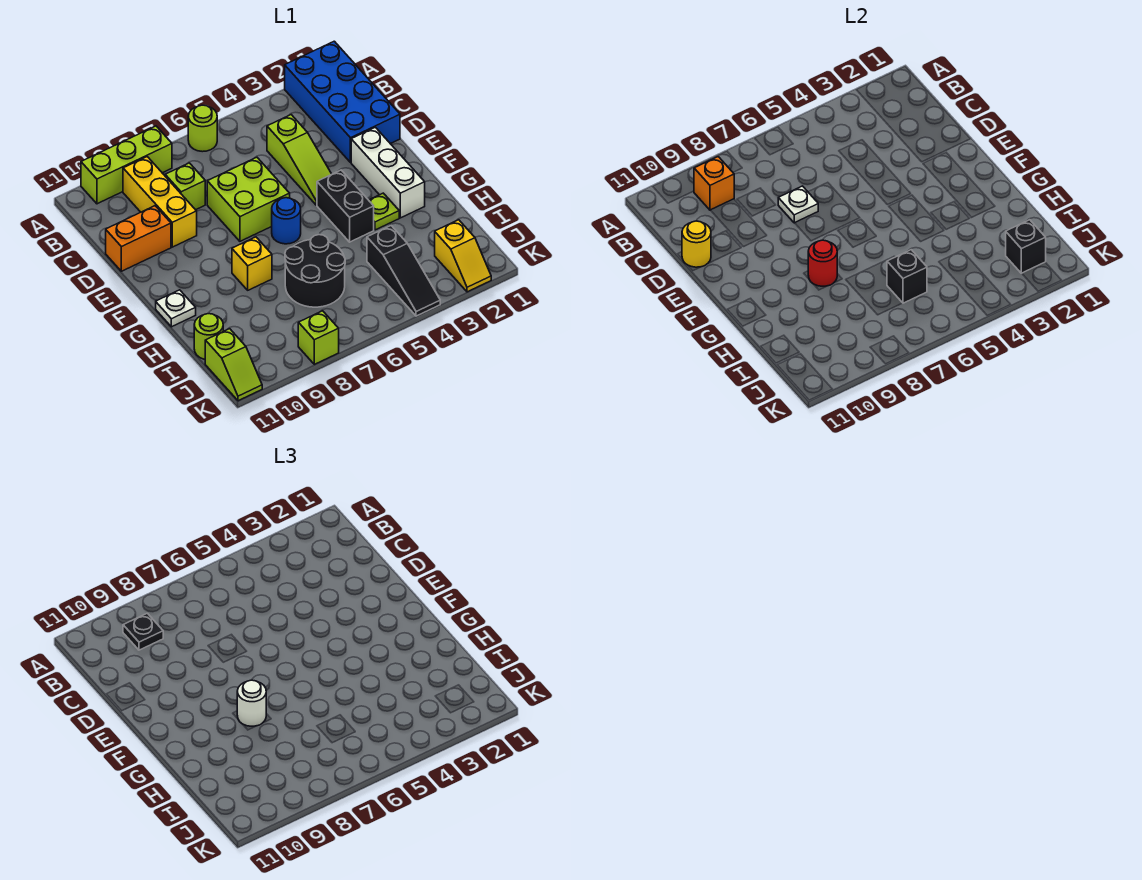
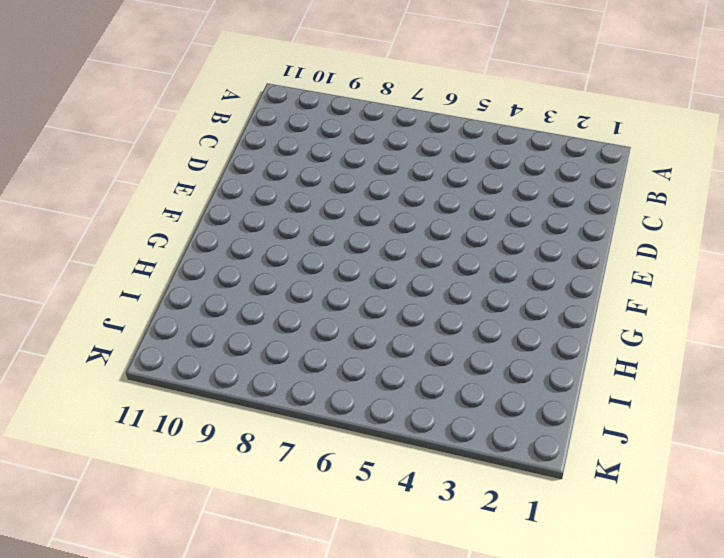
none -> blue 2x4 brick [285,41,400,162]
none -> lime 1x1 round brick [188,105,217,152]
none -> lime 1x3 brick [81,126,172,204]

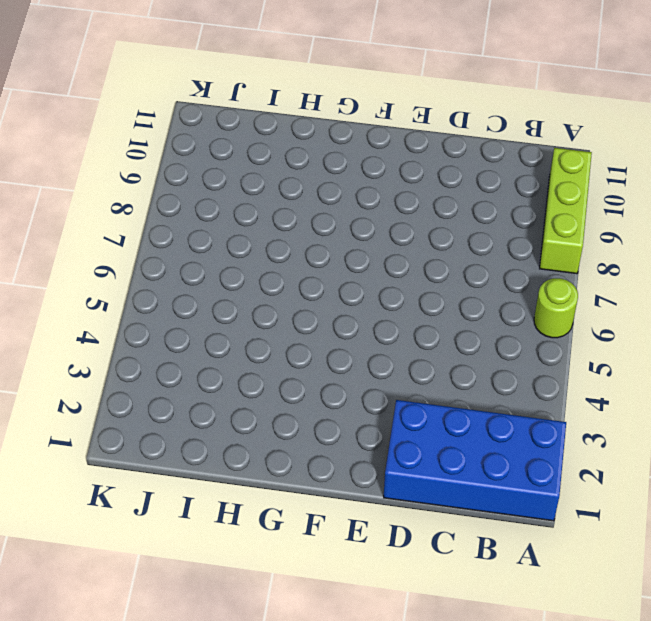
none -> yellow 1x3 brick [123,157,197,247]
none -> lime 1x3 slope [267,115,332,205]
none -> lime 1x1 brick [165,163,205,210]

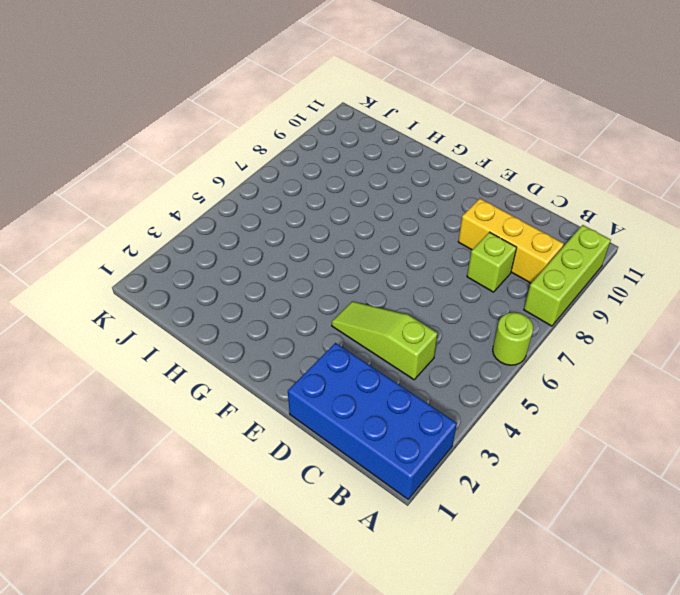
none -> lime 2x2 brick [207,157,290,241]
none -> orange 1x2 brick [106,206,171,271]
none -> white 1x3 brick [351,127,425,218]

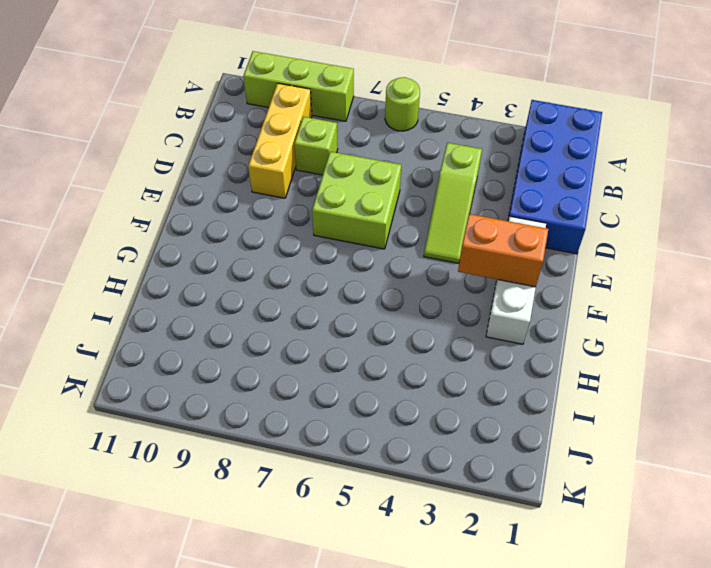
orange 1x2 brick [458,214,548,287] -> orange 1x2 brick moved to [106,206,171,271]
none -> black 1x2 brick [317,170,374,242]
none -> blue 1x1 round brick [272,198,301,244]
none -> lime 1x1 plate [369,193,399,230]

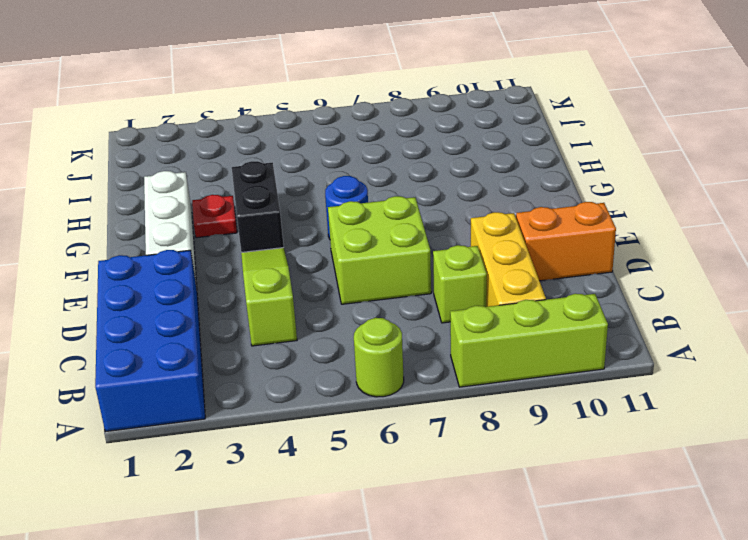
red 1x1 plate [192,195,237,238] -> lime 1x1 plate [369,193,399,230]
none -> yellow 1x1 brick [232,237,272,290]
none -> white 1x1 plate [156,290,196,327]
none -> black 2x2 round brick [285,235,345,307]

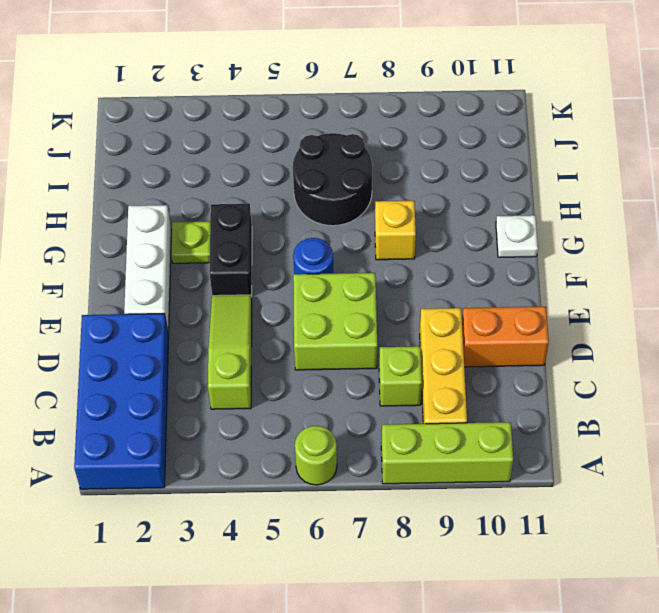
none -> black 1x3 slope [367,226,440,316]
none -> lime 1x1 round brick [194,314,223,359]
none -> yellow 1x2 slope [435,220,491,292]

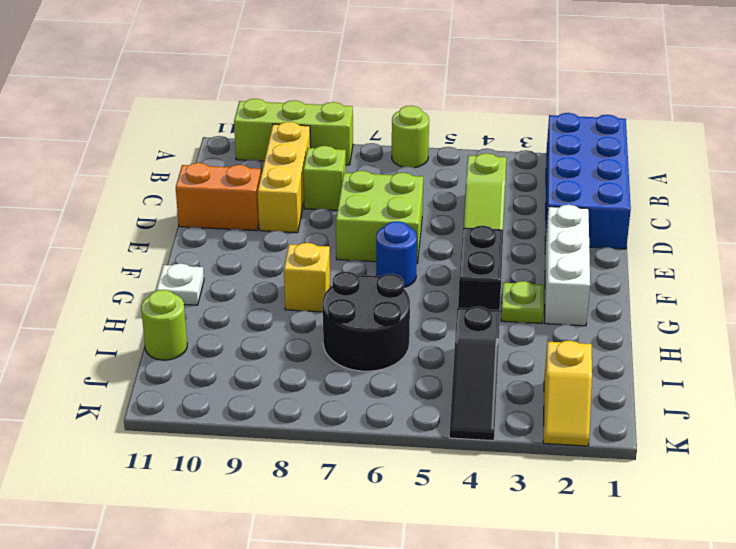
none -> lime 1x2 slope [205,329,262,401]
none -> lime 1x1 brick [298,311,339,364]
none -> orange 1x1 brick [694,157,734,210]

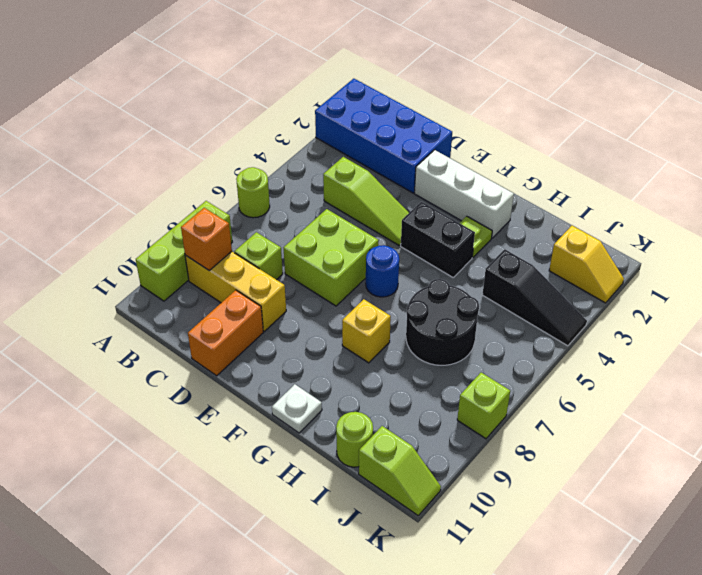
none -> white 1x1 plate [778,186,818,223]
none -> yellow 1x1 round brick [682,221,711,267]
none -> red 1x1 round brick [808,240,837,286]

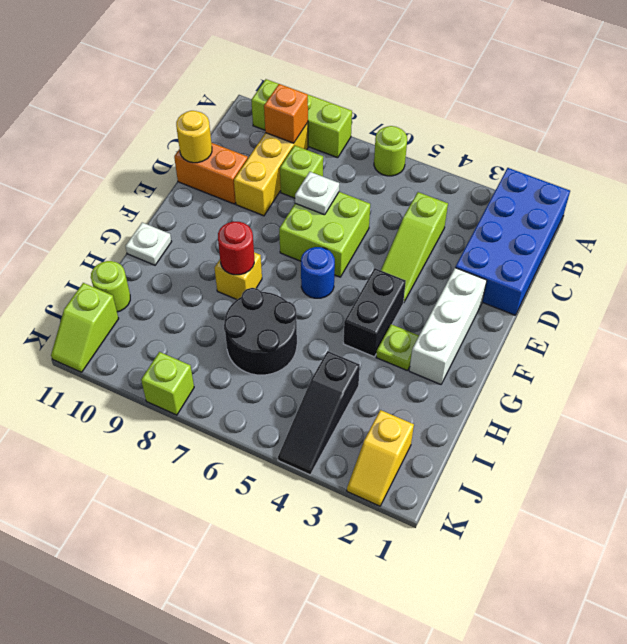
none -> black 1x1 brick [887,250,927,303]
none -> black 1x1 brick [1006,220,1046,273]
none -> black 1x1 plate [123,613,163,650]

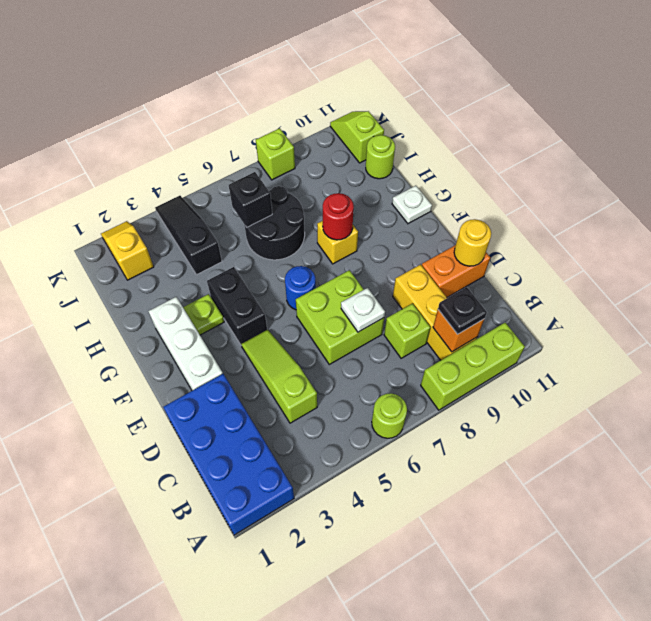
none -> black 1x1 brick [1006,220,1046,273]
none -> white 1x1 round brick [237,680,266,726]

